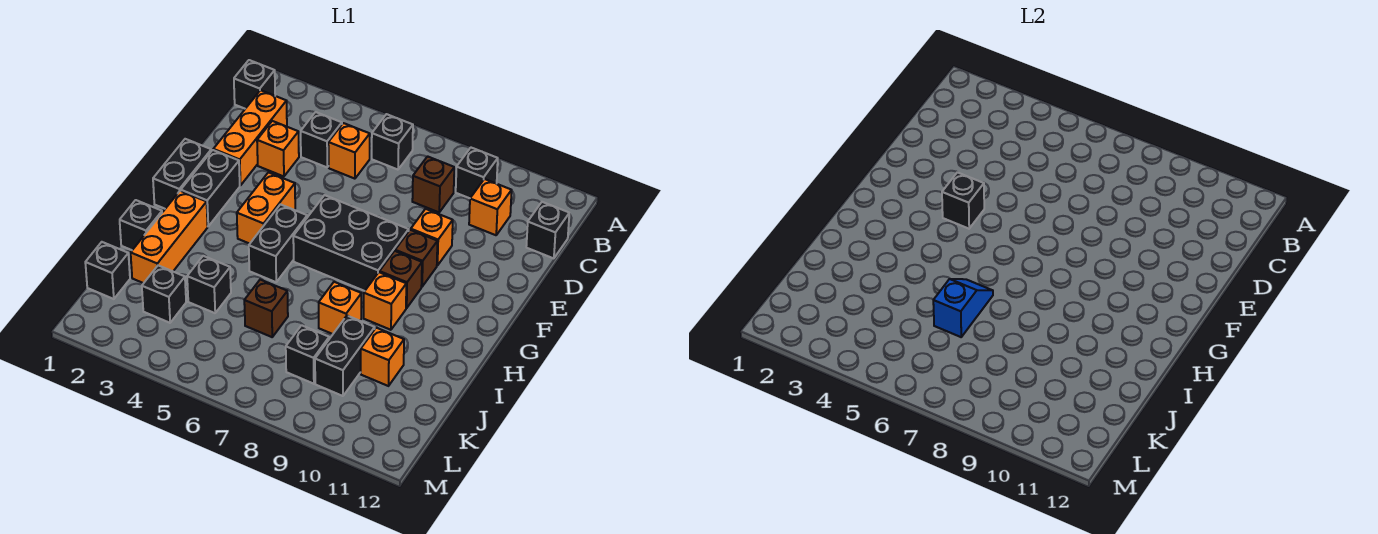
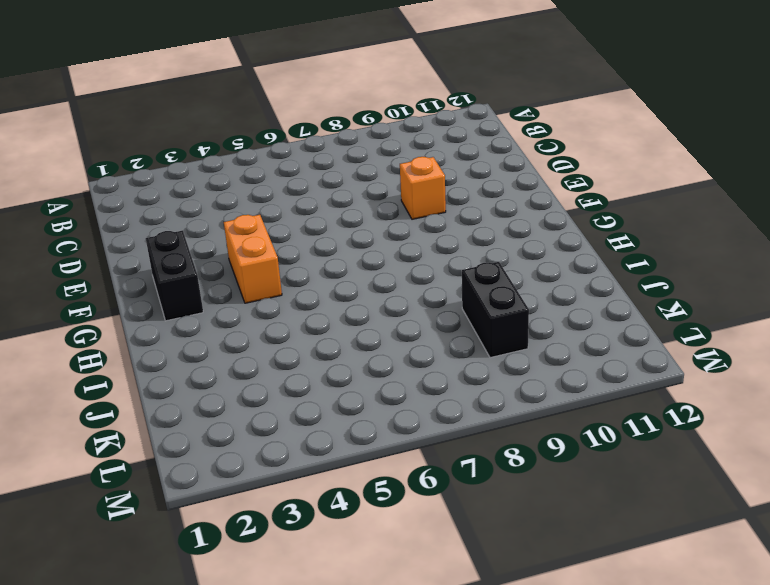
none -> black 1x1 brick [234,60,275,109]
none -> black 1x1 brick [372,114,413,170]
none -> black 1x1 brick [456,148,498,198]
none -> orange 1x3 brick [213,90,287,186]

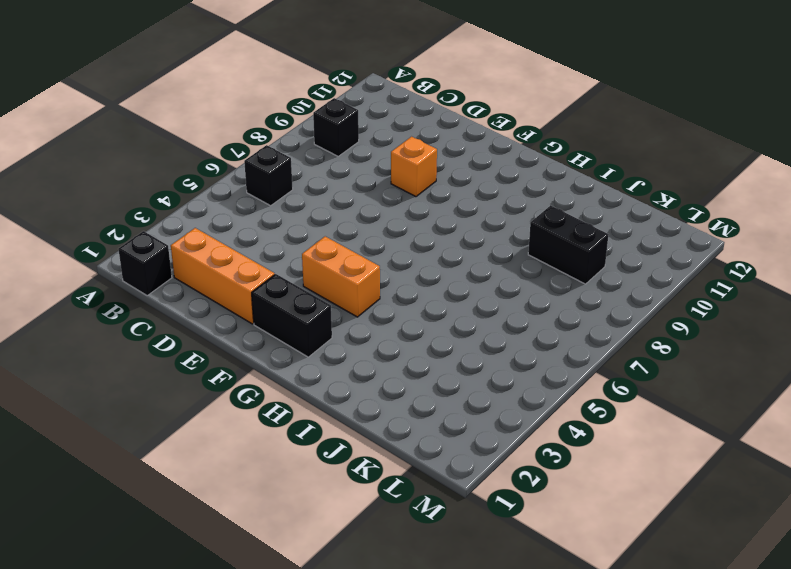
none -> black 1x1 brick [301,112,342,167]
none -> orange 1x1 brick [328,123,370,179]
none -> brown 1x1 brick [412,156,454,212]
none -> orange 1x1 brick [469,179,512,235]

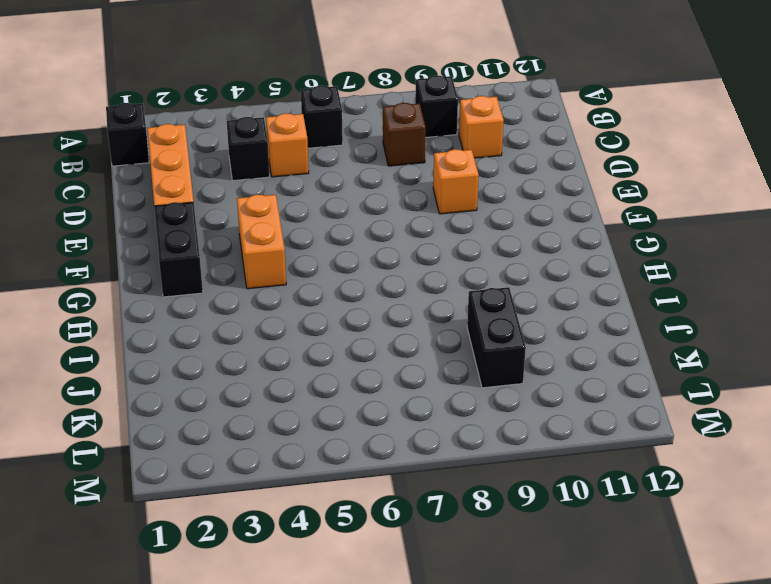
none -> black 1x1 brick [526,202,569,258]
none -> orange 1x1 brick [257,121,299,176]
none -> black 1x2 brick [153,139,211,209]
none -> black 2x3 brick [293,195,409,291]

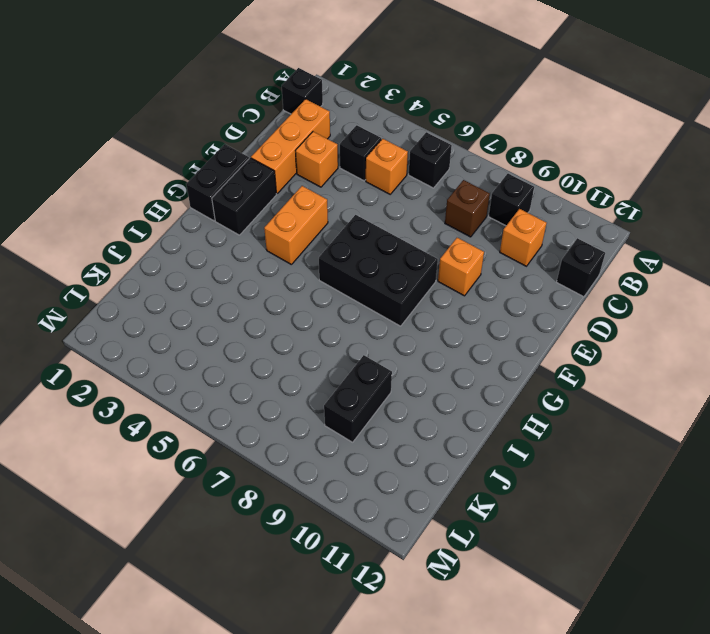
none -> brown 1x1 brick [395,230,437,287]
none -> black 1x2 brick [249,204,307,282]
none -> brown 1x1 brick [380,251,422,308]
none -> orange 1x3 brick [131,191,208,283]

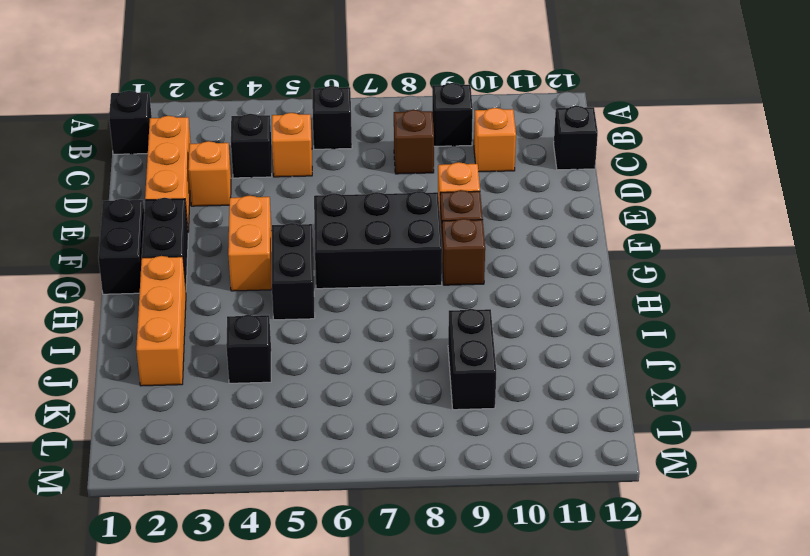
none -> orange 1x1 brick [364,272,406,330]
none -> black 1x1 brick [120,200,162,250]
none -> orange 1x1 brick [319,282,361,334]
none -> brown 1x1 brick [244,280,288,337]

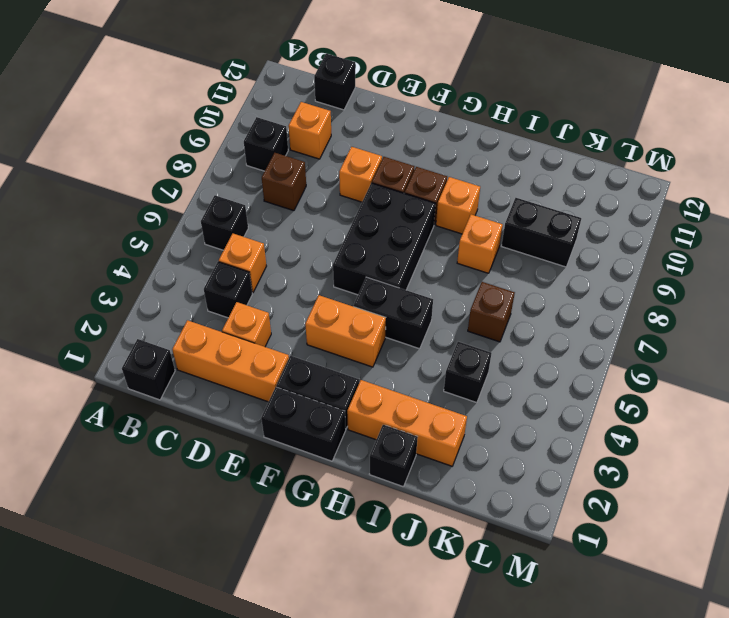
none -> orange 1x1 brick [361,328,404,386]
none -> black 1x1 brick [85,242,130,299]
none -> black 1x1 brick [142,265,186,323]
none -> black 1x1 brick [286,325,329,384]

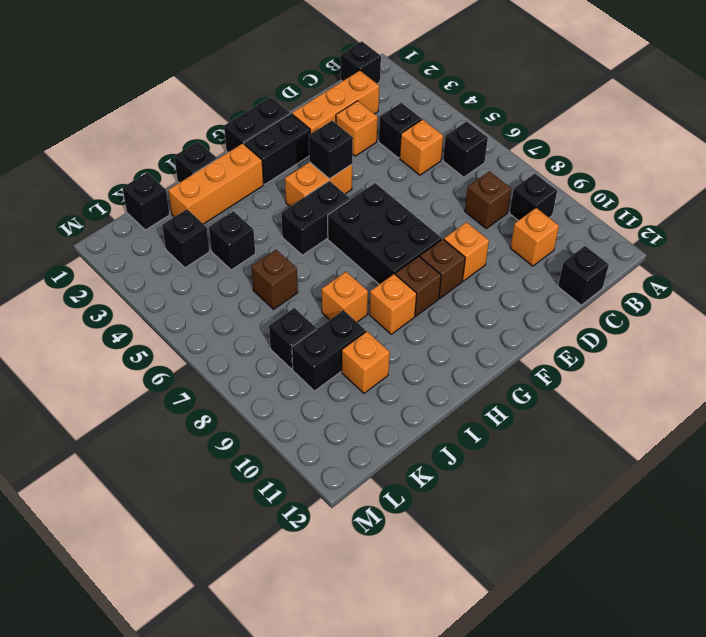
none -> blue 1x2 slope [933,279,993,337]

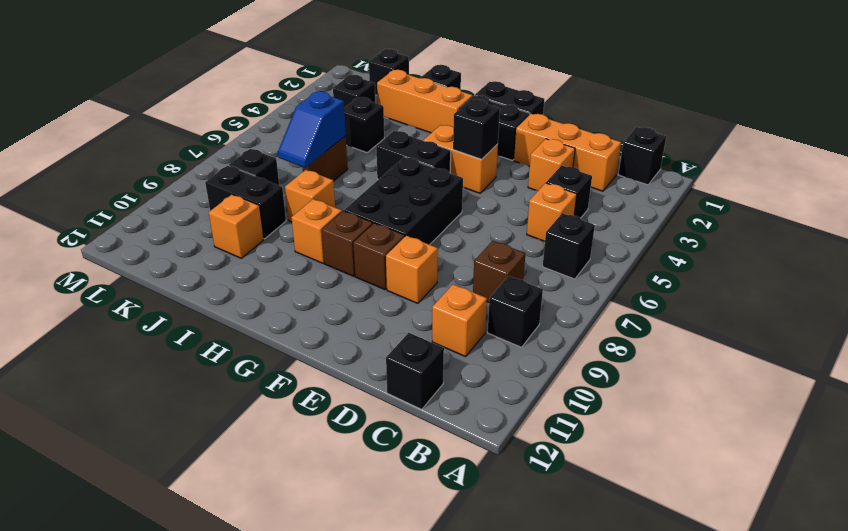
blue 1x2 slope [278,92,346,168] -> blue 1x2 slope turned to [933,279,993,337]

